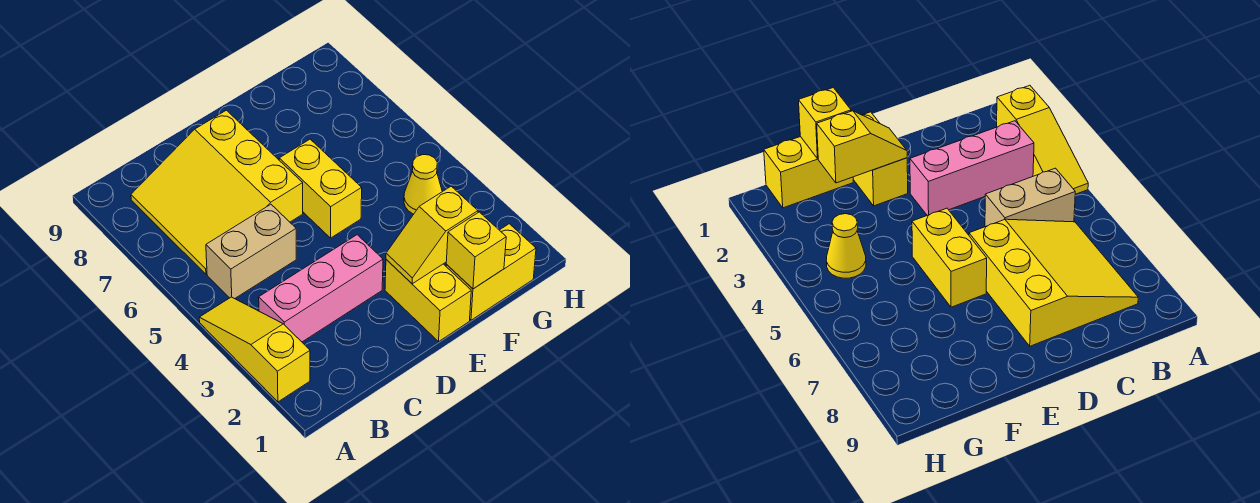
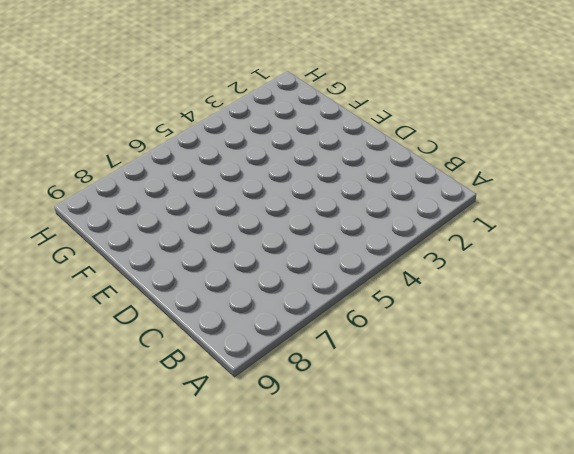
none -> yellow 1x3 slope [199,297,310,402]
none -> pink 1x3 brick [259,235,383,342]

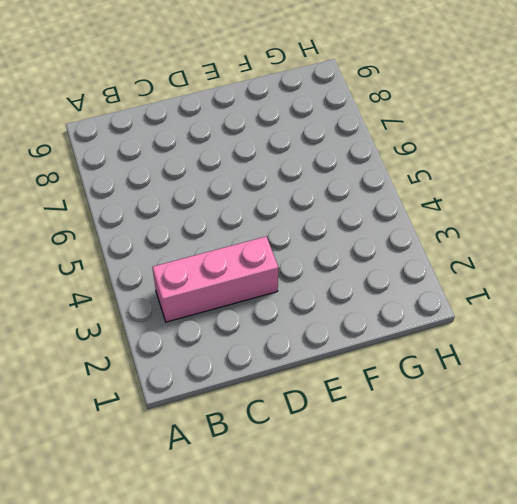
none -> yellow 1x3 slope [199,297,310,402]
none -> tan 1x2 brick [206,204,296,299]

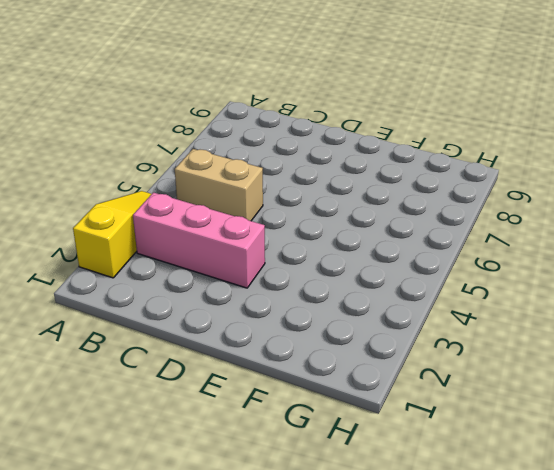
none -> yellow 3x3 slope [131,110,303,274]
none -> yellow 1x2 brick [385,260,471,341]

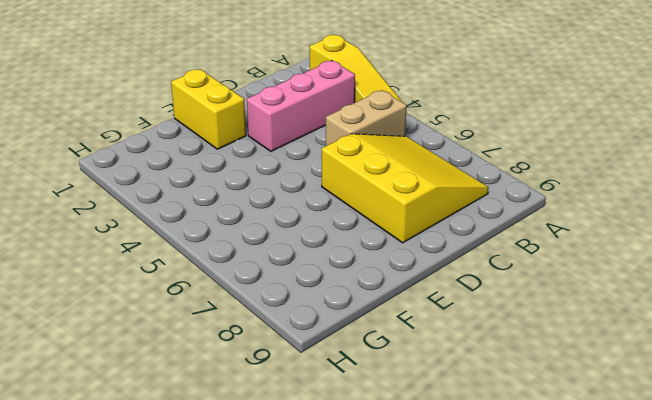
none -> yellow 1x2 brick [279,139,362,238]
none -> yellow 1x2 brick [446,224,536,320]

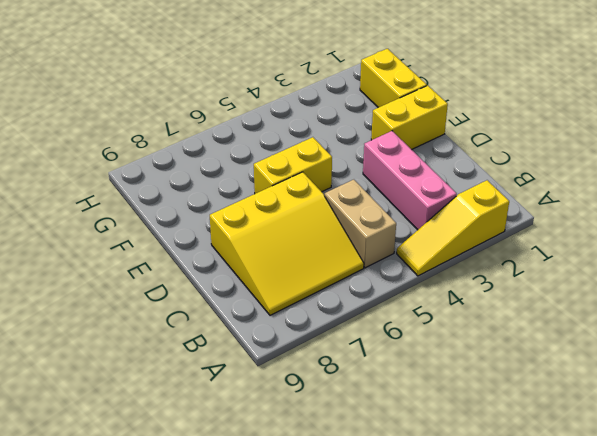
none -> yellow 1x1 cone [404,155,442,214]
none -> yellow 1x2 slope [386,186,478,284]

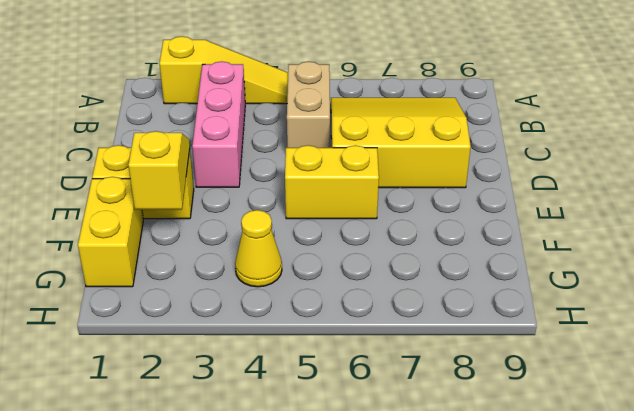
none -> yellow 1x1 brick [446,212,506,289]

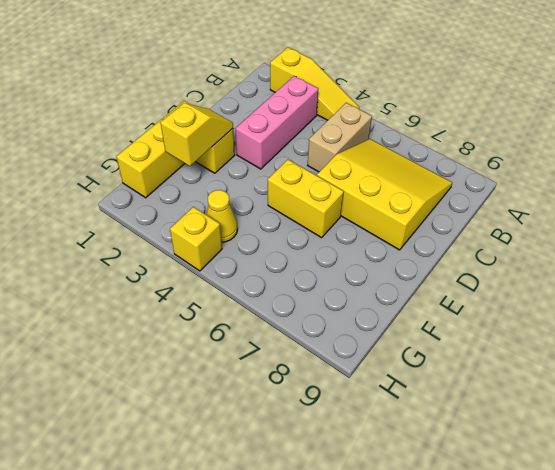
yellow 1x1 brick [170,207,222,271] -> yellow 1x1 brick moved to [446,212,506,289]

